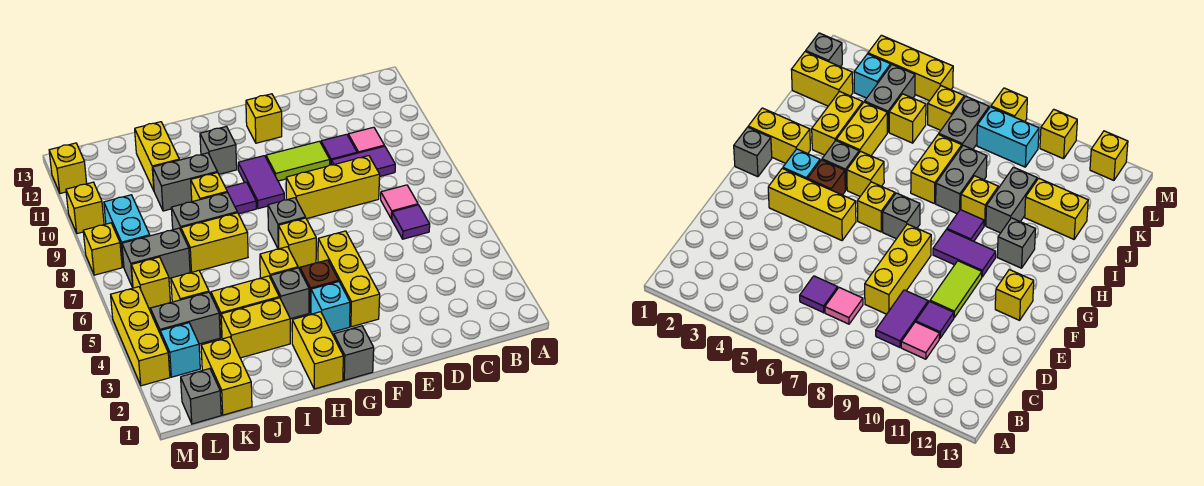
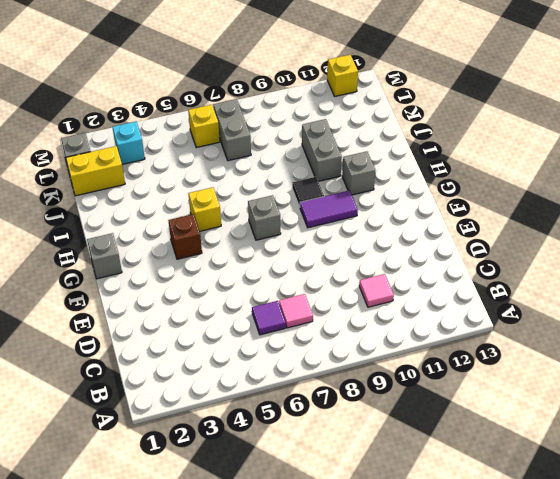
black 1x1 tile [292,177,324,207] -> purple 1x1 tile [226,182,256,214]
none -> purple 1x2 tile [331,146,395,176]
none -> yellow 1x3 brick [286,156,380,219]
none -> purple 1x1 tile [321,134,357,165]
none -> lime 1x2 tile [266,141,330,181]

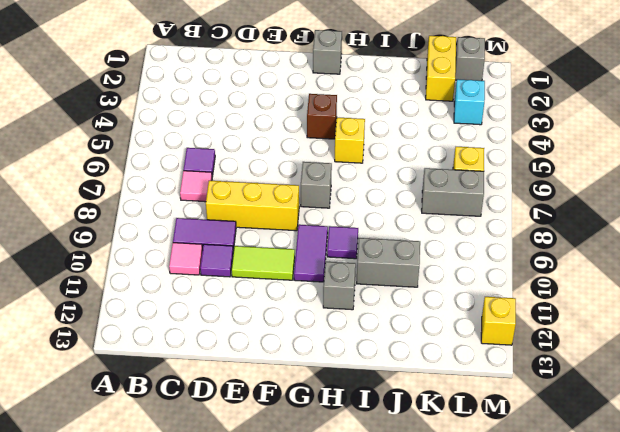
none -> yellow 1x3 brick [318,231,380,327]
none -> yellow 1x1 brick [246,94,282,143]
none -> cyan 1x1 brick [311,282,350,332]
none -> yellow 1x1 brick [279,218,316,268]

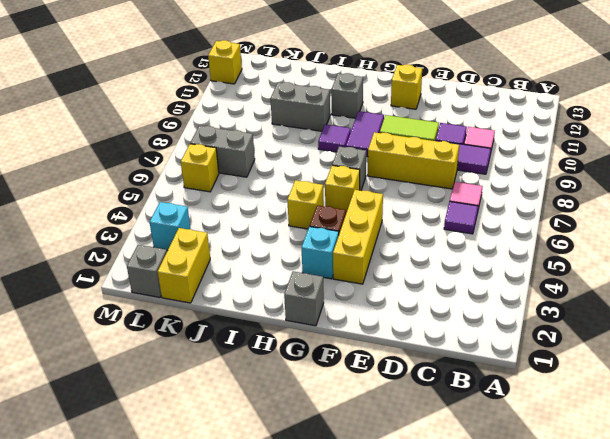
none -> yellow 1x2 brick [292,312,343,389]
none -> grey 1x1 brick [270,268,309,319]
none -> yellow 1x2 brick [221,298,290,358]
none -> yellow 1x2 brick [211,276,279,337]

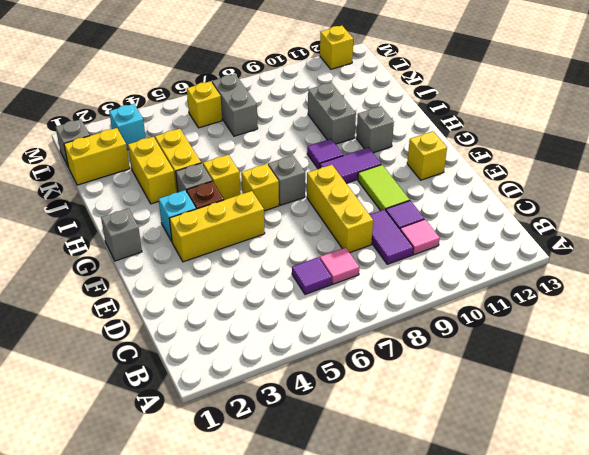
none -> yellow 1x2 brick [292,312,343,389]
none -> yellow 1x2 brick [181,213,248,272]
none -> grey 1x2 brick [171,192,237,230]
none -> yellow 1x1 brick [191,172,227,202]

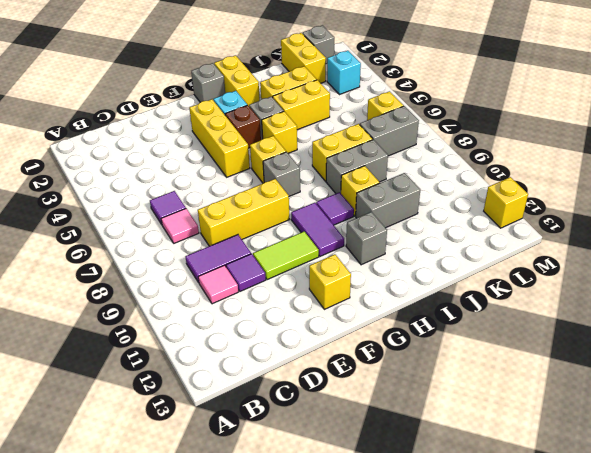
none -> yellow 1x2 brick [135,122,179,190]
none -> grey 1x2 brick [150,292,220,344]
none -> yellow 1x1 brick [171,271,209,302]
none -> cyan 1x2 brick [104,195,150,267]

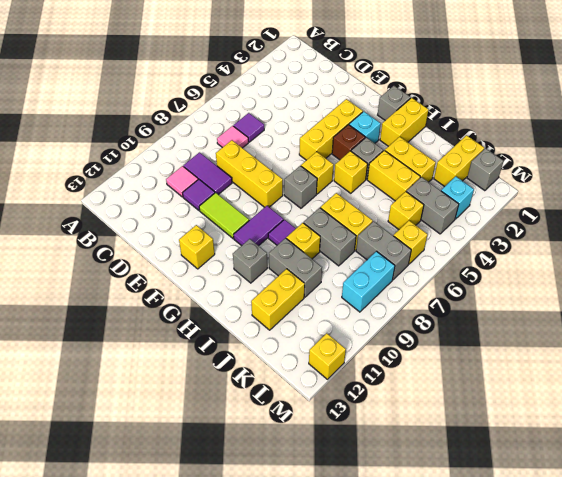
none -> yellow 1x3 brick [111,287,170,386]
none -> yellow 1x1 brick [83,223,122,275]
none -> yellow 1x1 brick [66,182,104,234]

